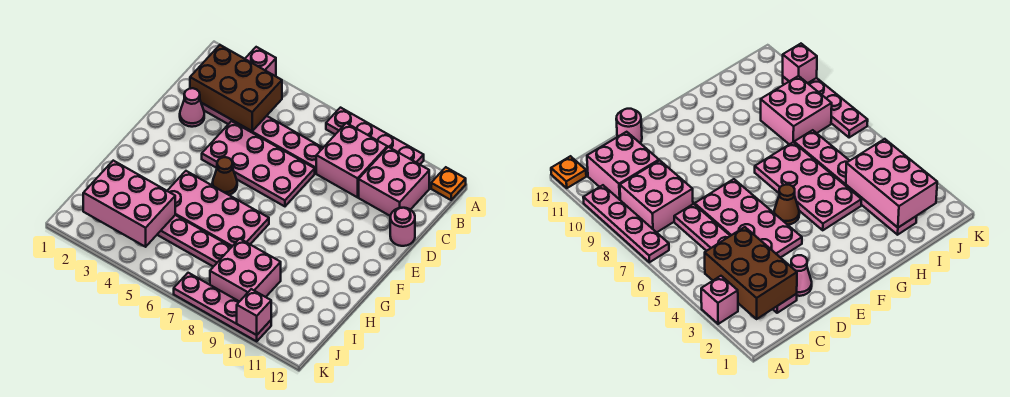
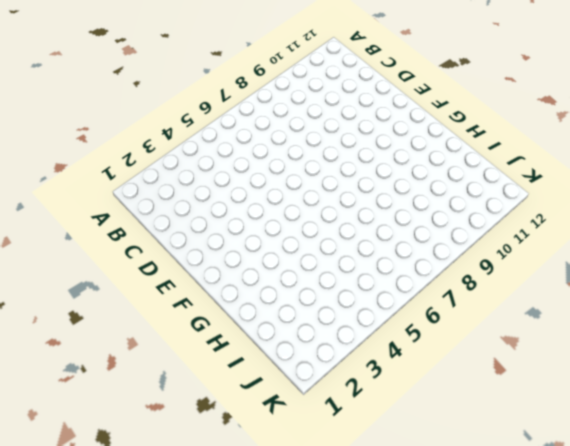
none -> pink 1x1 brick [245,47,276,76]
none -> pink 1x4 plate [326,108,424,164]
none -> orange 1x1 plate [431,167,466,200]

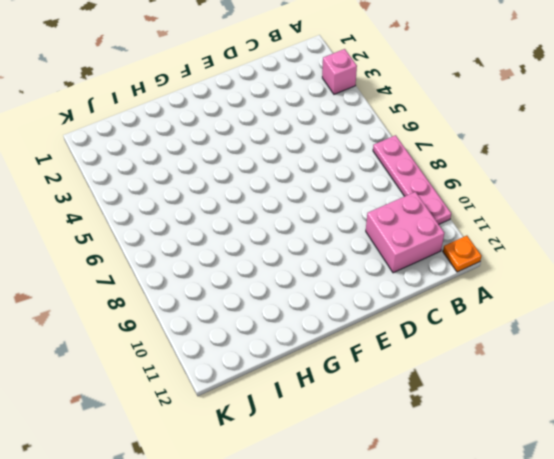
none -> pink 2x2 brick [316,123,387,197]
none -> pink 1x6 plate [201,103,323,173]
none -> pink 1x1 cone [180,88,204,127]

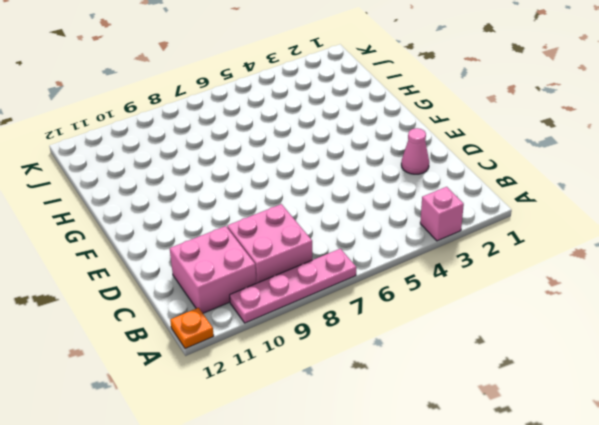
none -> pink 1x6 plate [201,103,323,173]
none -> pink 2x4 plate [202,121,315,206]
none -> pink 1x1 round brick [390,208,415,246]

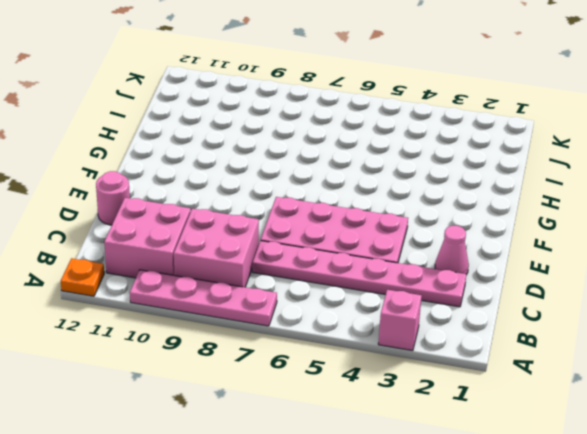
none -> brown 1x1 cone [212,157,237,195]
none -> pink 2x4 plate [167,171,269,247]
none -> pink 1x6 plate [157,215,231,267]

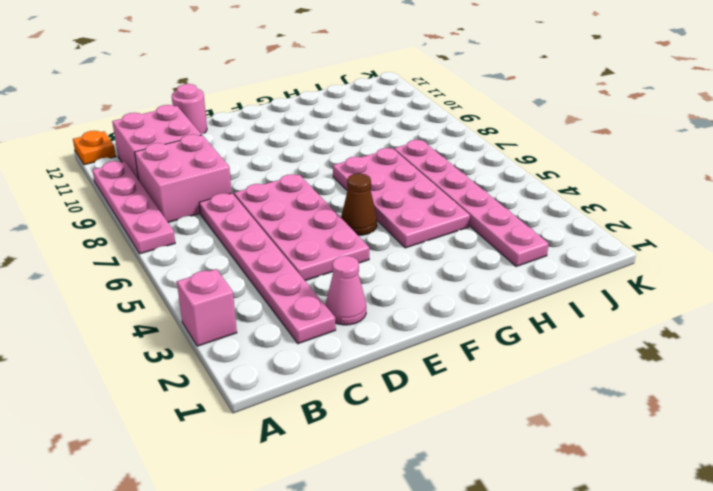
none -> pink 2x2 brick [210,239,281,302]
none -> pink 1x4 plate [174,273,271,341]
none -> brown 2x3 brick [190,45,282,131]

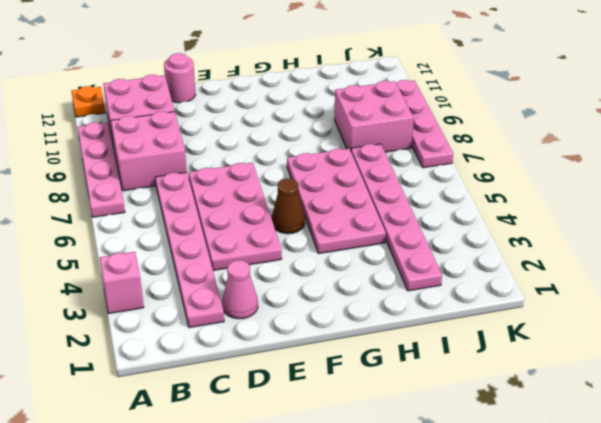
none -> brown 2x3 brick [190,45,282,131]
none -> pink 2x3 brick [83,161,175,247]
none -> pink 1x1 brick [237,289,271,335]

